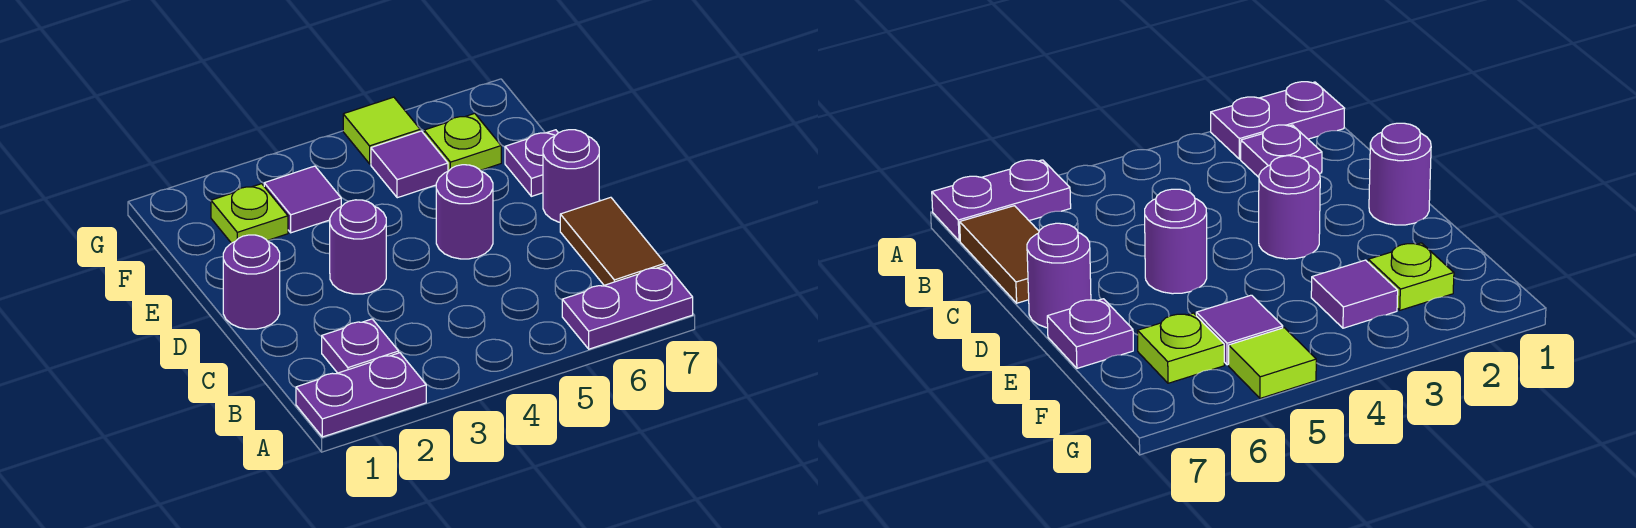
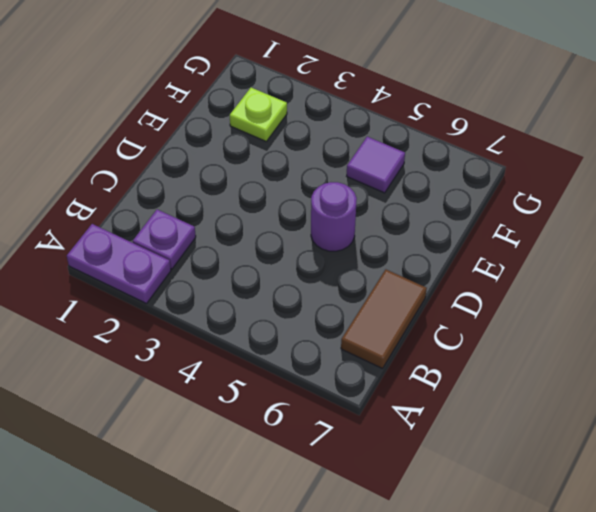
none -> purple 1x2 plate [562,265,693,349]
none -> purple 1x1 round brick [223,235,280,329]
none -> purple 1x1 round brick [330,200,386,294]

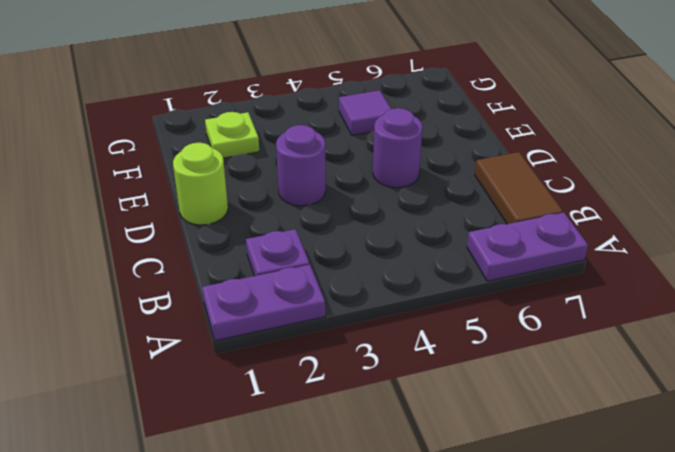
lime 1x1 round brick [173,143,228,225] -> purple 1x1 round brick [223,235,280,329]
none -> purple 1x1 round brick [543,130,599,222]
none -> purple 1x1 plate [505,130,558,196]
none -> purple 1x1 tile [264,166,341,233]

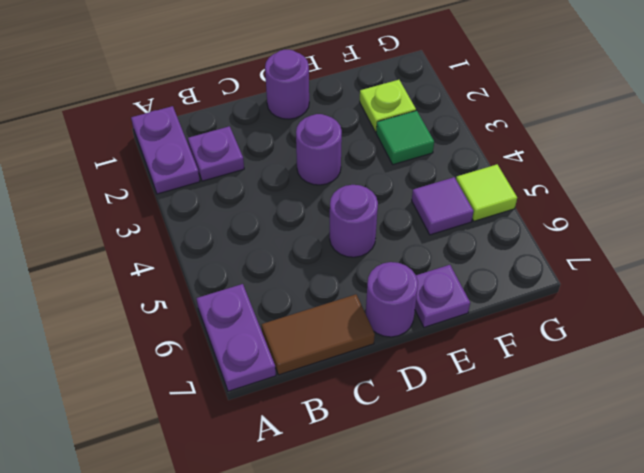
green 1x1 tile [376,111,434,165] -> purple 1x1 tile [264,166,341,233]
none -> lime 1x1 plate [424,113,501,171]

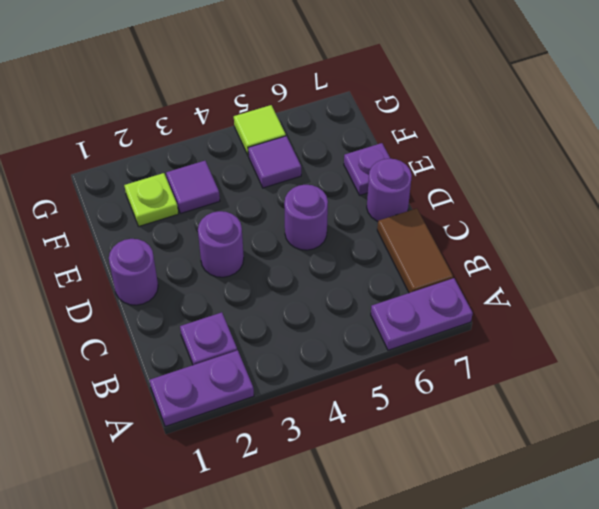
none -> lime 1x1 plate [424,113,501,171]

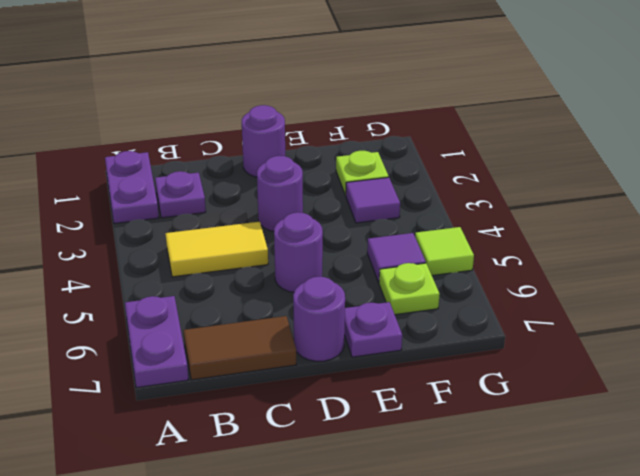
yellow 1x2 tile [165,222,268,277] -> none

